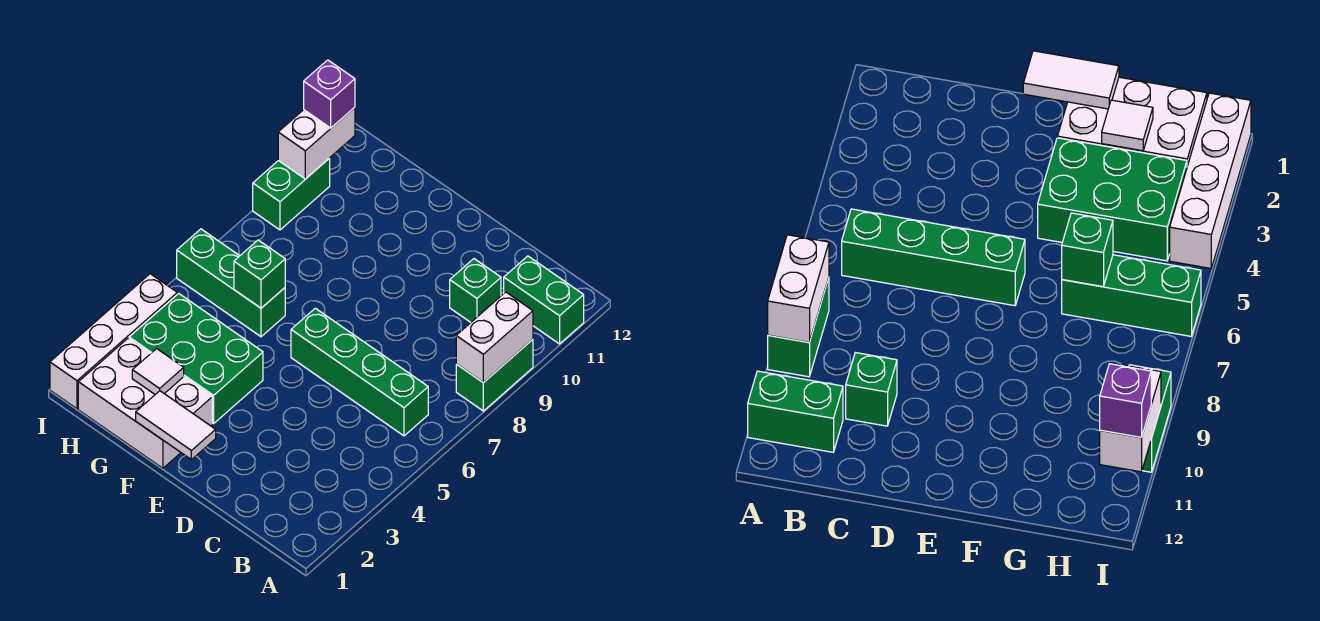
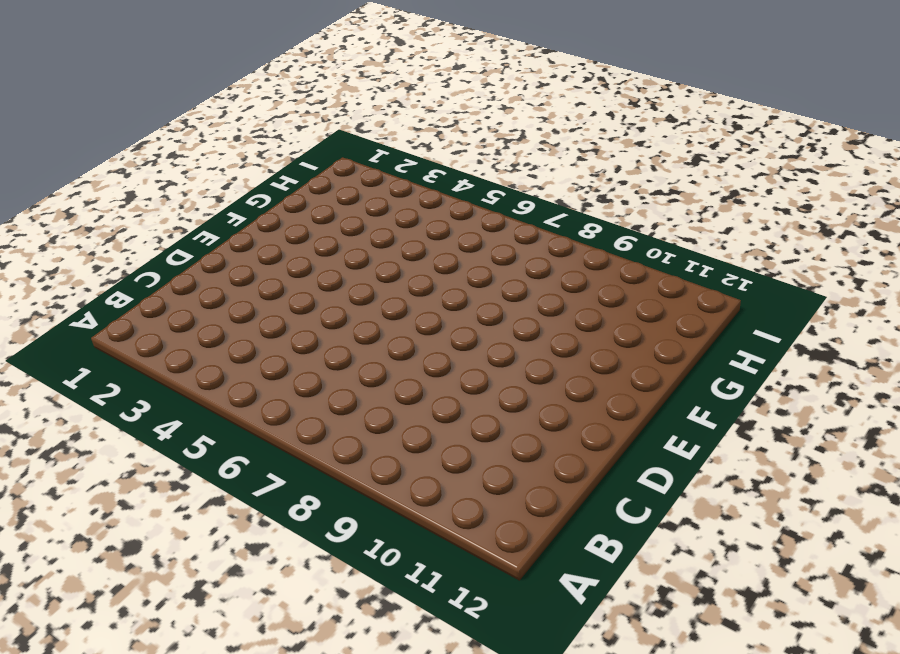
none -> green 1x2 brick [456,339,533,411]
none -> green 1x2 brick [504,256,584,344]
none -> green 1x4 brick [291,308,428,436]

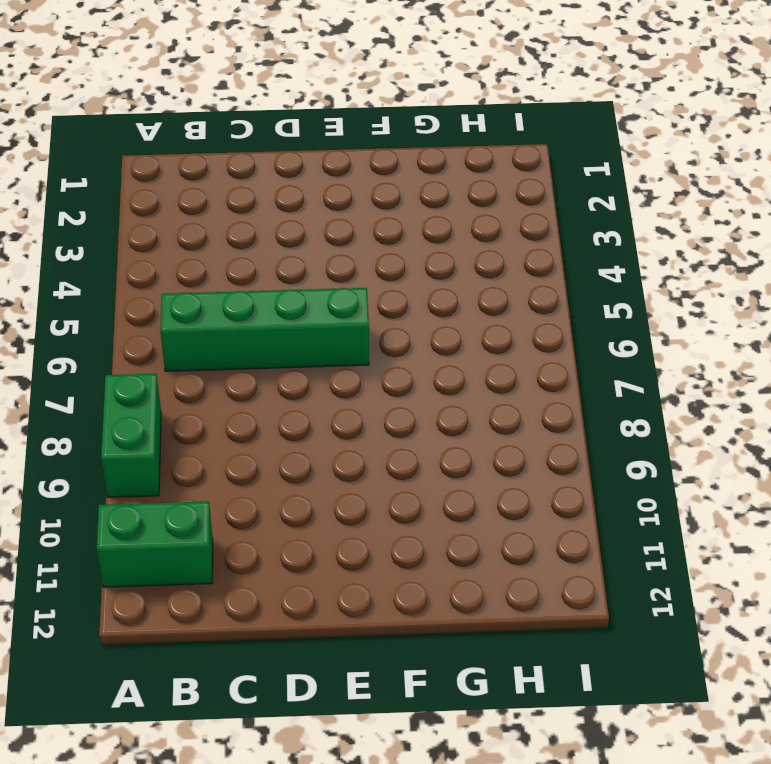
none -> green 1x1 brick [450,259,501,322]
none -> white 2x3 brick [78,338,212,468]
none -> green 2x3 brick [129,294,263,424]

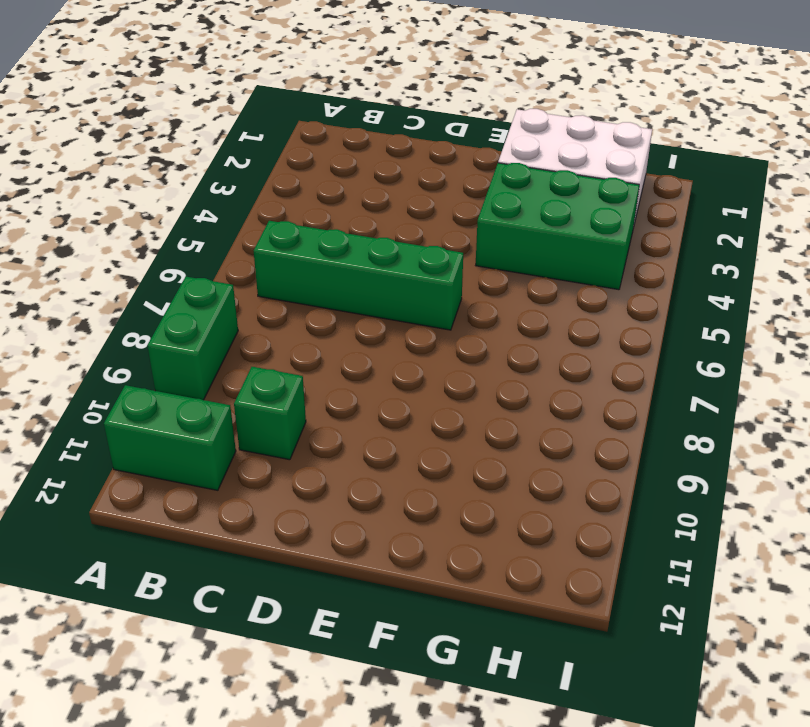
none -> green 1x3 brick [177,229,285,337]
none -> white 1x4 brick [50,274,177,409]
none -> green 1x2 brick [253,159,330,230]

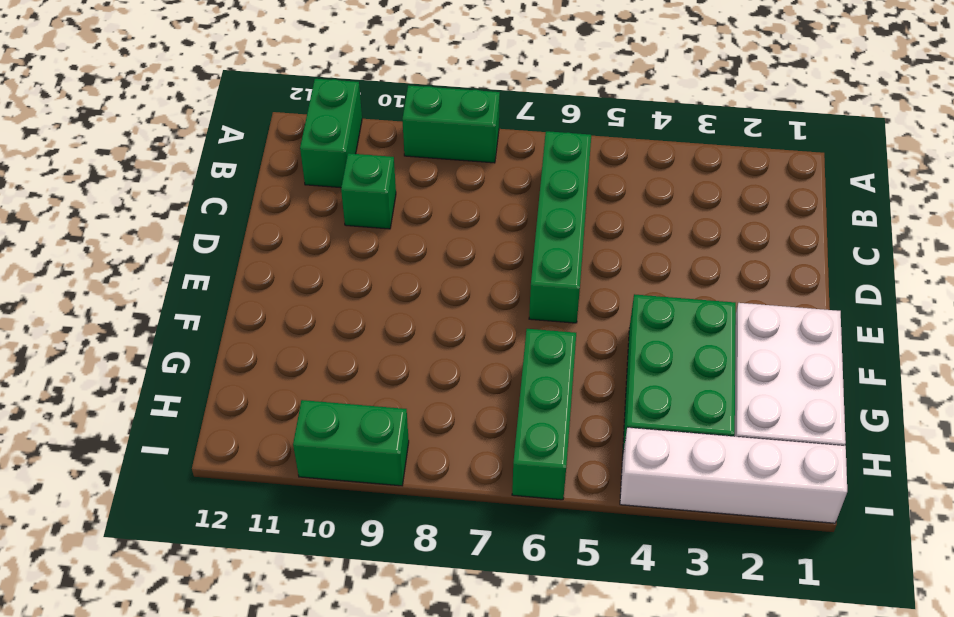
none -> white 1x2 brick [456,292,533,383]
none -> white 1x2 tile [136,391,216,460]
none -> white 1x1 tile [132,349,184,394]

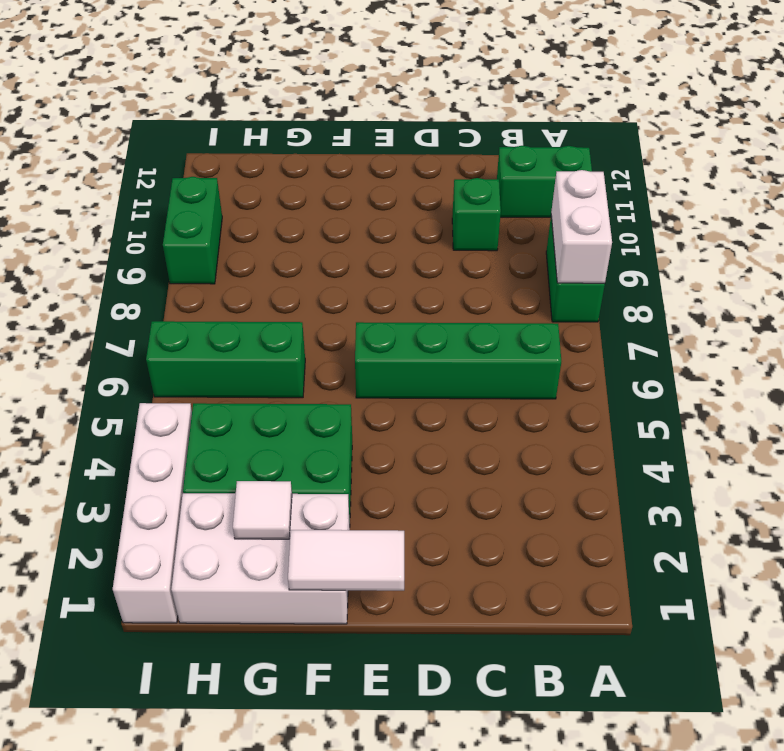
none -> green 1x1 brick [234,240,285,308]
none -> white 1x2 brick [278,107,355,179]
none -> purple 1x1 brick [304,60,355,128]

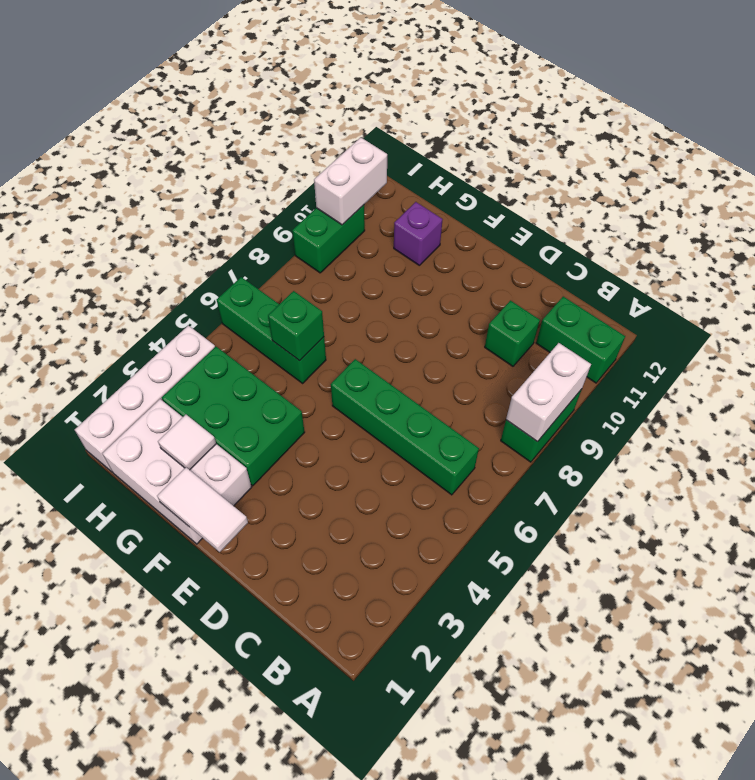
purple 1x1 brick [394,202,443,266] -> purple 1x1 brick moved to [304,60,355,128]

